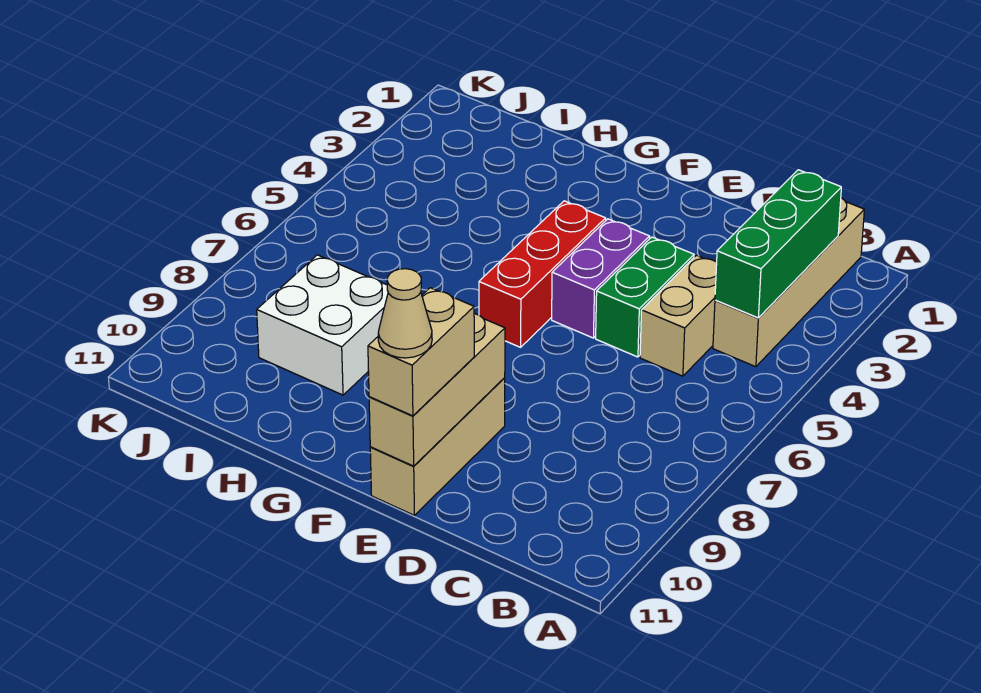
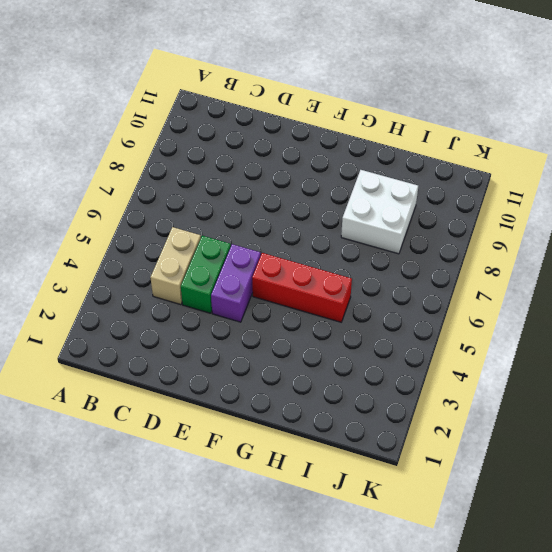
red 1x3 brick [252,253,352,322] -> red 1x3 brick turned to [479,201,606,347]
none -> tan 1x4 brick [713,198,864,367]
none -> tan 1x3 brick [370,378,505,515]

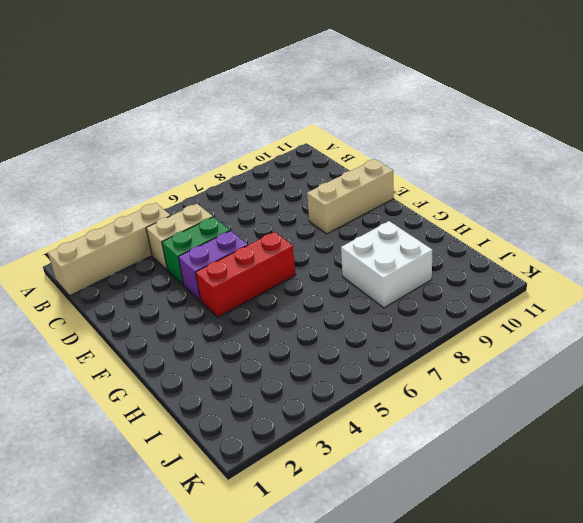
none -> green 1x3 brick [715,170,841,318]
none -> tan 1x3 brick [369,314,505,466]

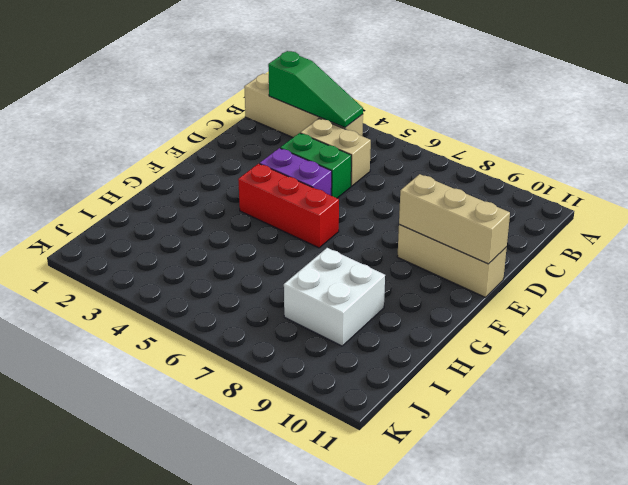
green 1x3 slope [268,51,363,128] -> green 1x3 brick [715,170,841,318]
none -> tan 1x2 brick [368,288,474,416]
none -> tan 1x1 cone [378,269,432,358]

